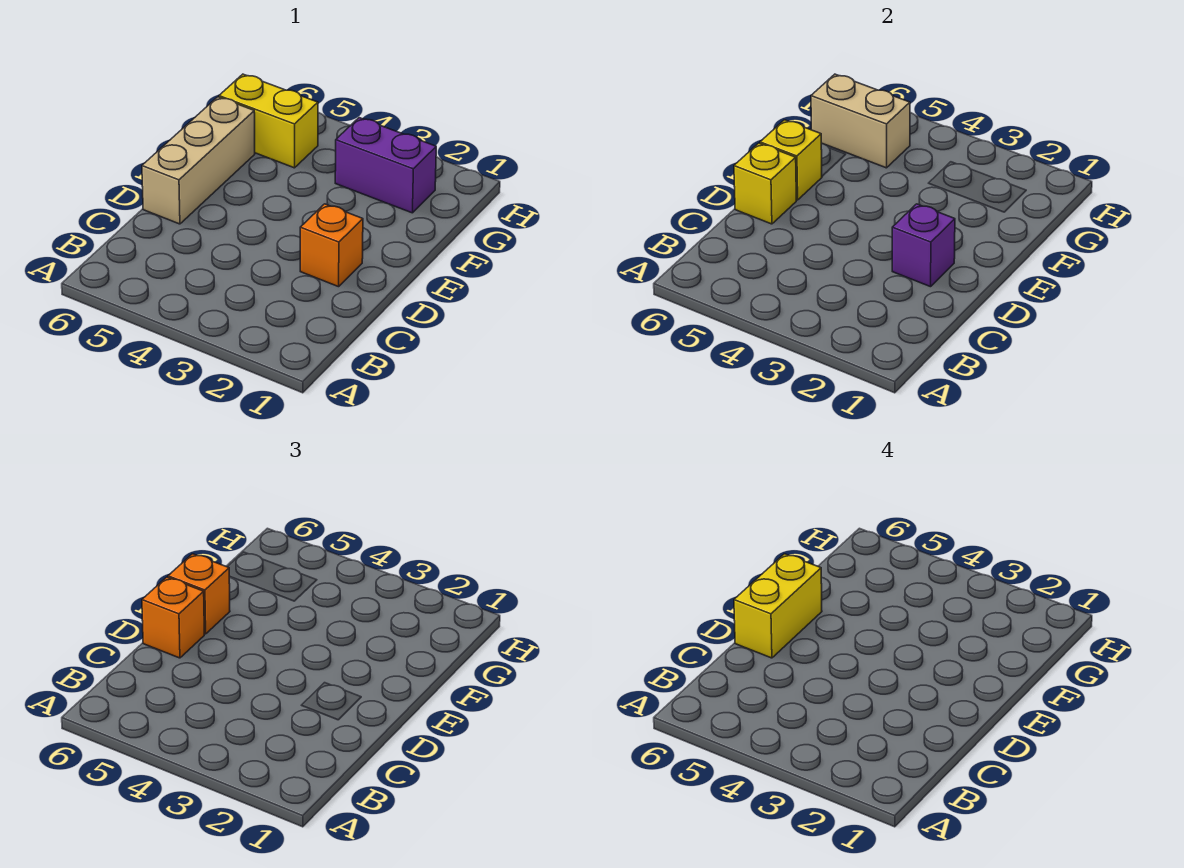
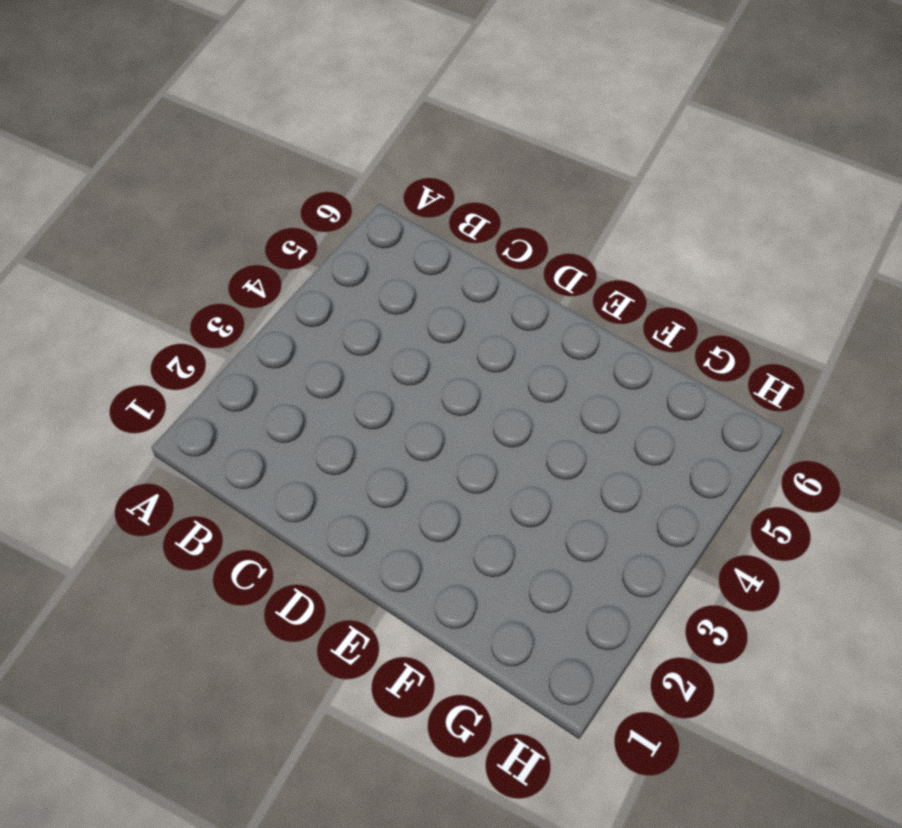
none -> orange 1x1 brick [300,204,363,287]
none -> tan 1x3 brick [142,97,255,224]

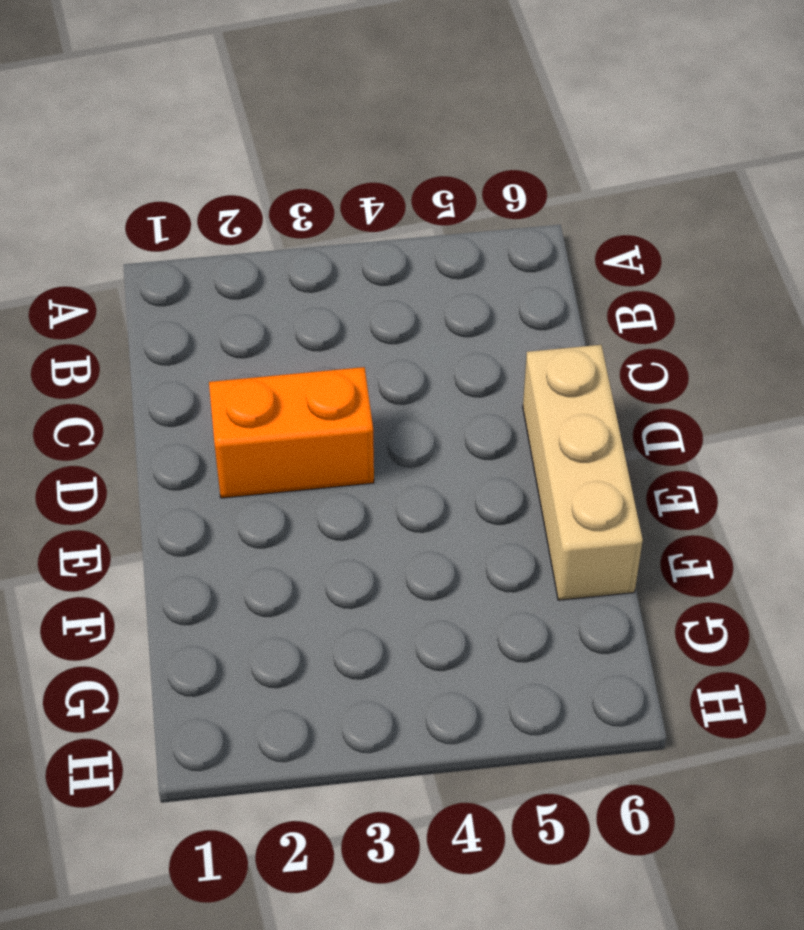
orange 1x2 brick [209,367,374,498] -> orange 1x1 brick [300,204,363,287]
none -> purple 1x2 brick [335,118,436,213]
none -> yellow 1x2 brick [219,74,318,168]

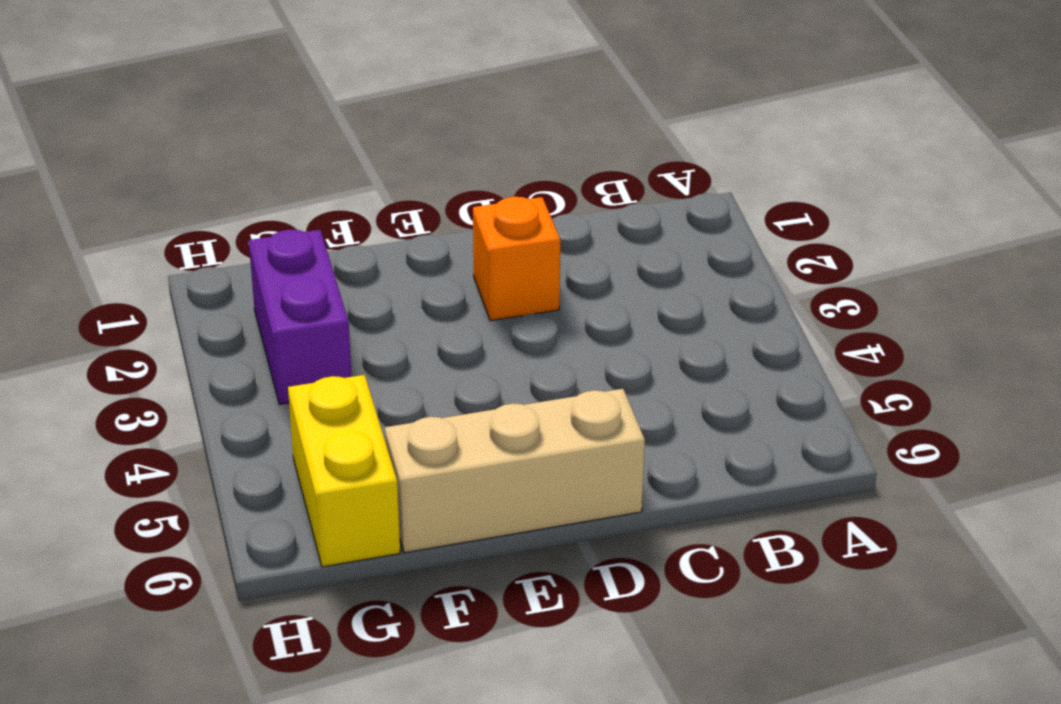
none -> purple 1x1 brick [892,204,955,287]
none -> yellow 1x1 brick [734,143,796,224]

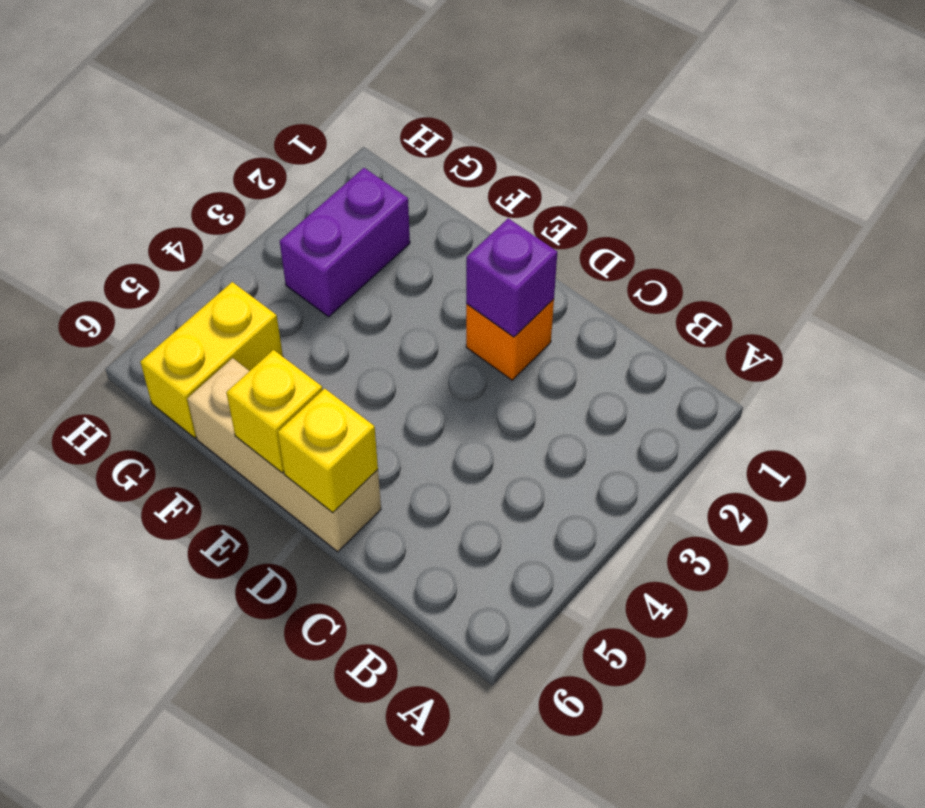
none -> tan 1x2 brick [811,74,910,168]
none -> orange 1x1 brick [142,577,204,658]

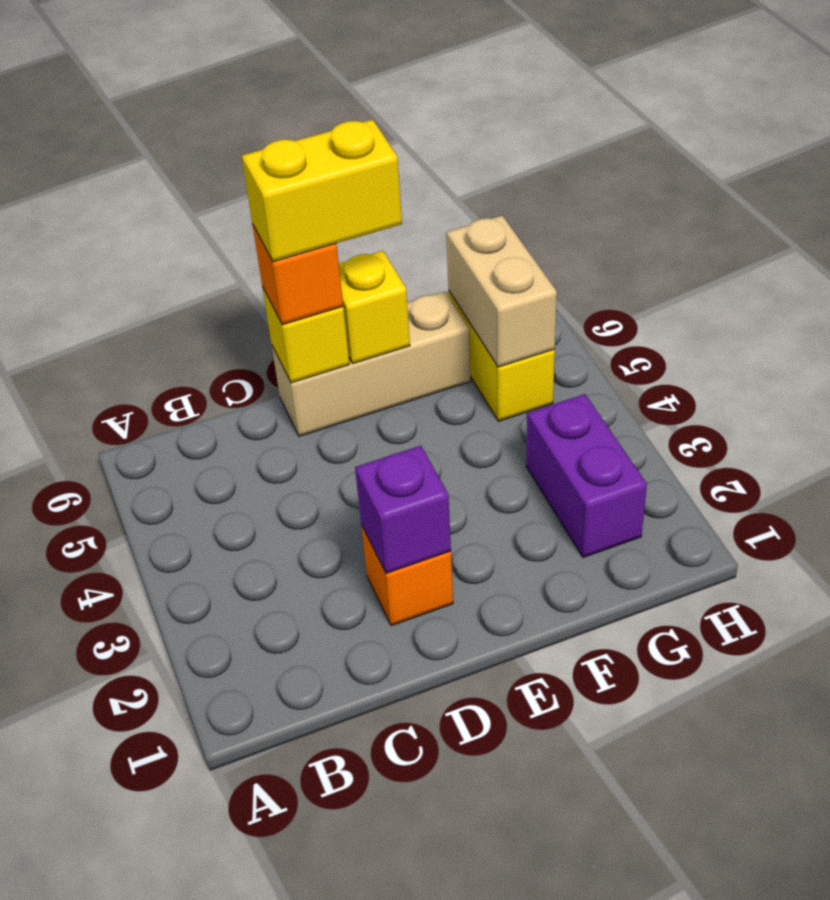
none -> orange 1x1 brick [168,554,230,634]

